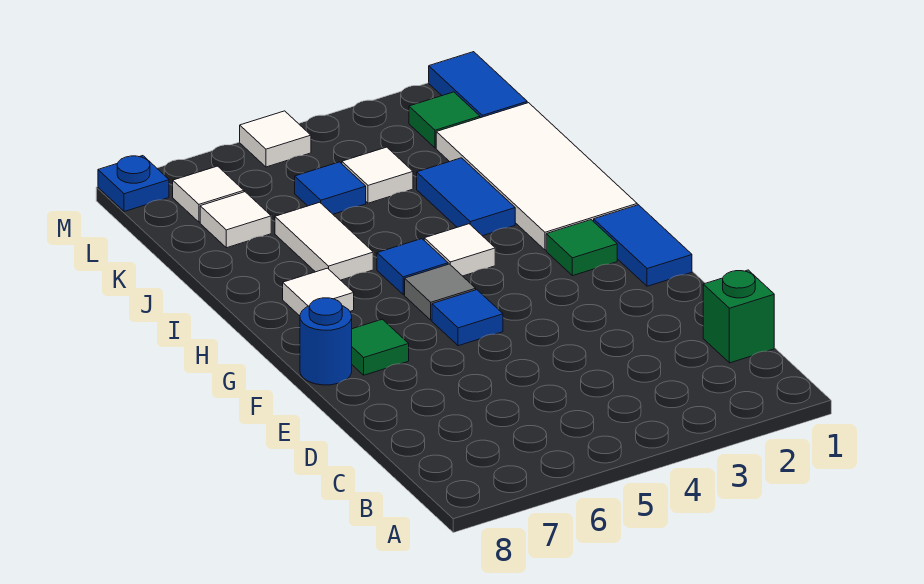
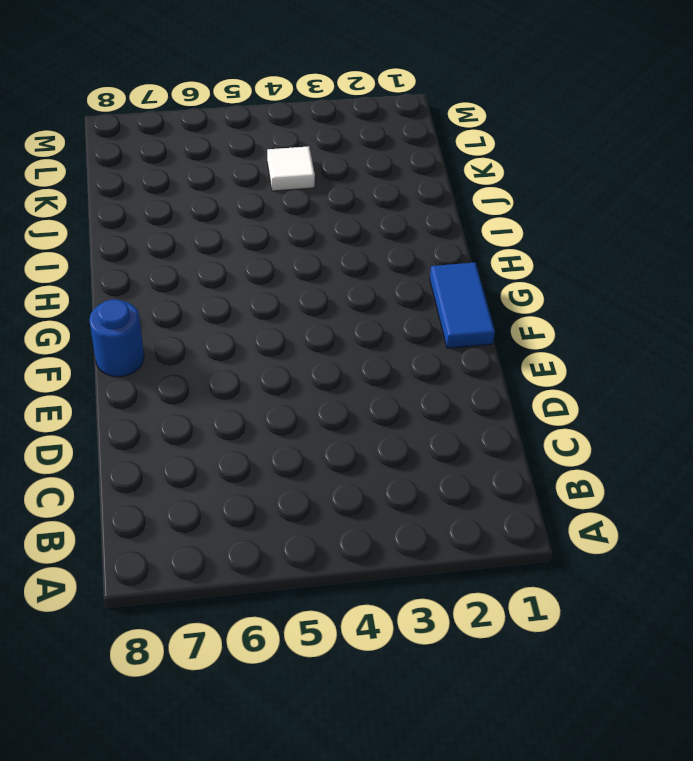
none -> green 1x1 brick [703,270,774,363]
none -> blue 1x1 tile [432,290,503,346]
none -> green 1x1 tile [352,319,409,375]

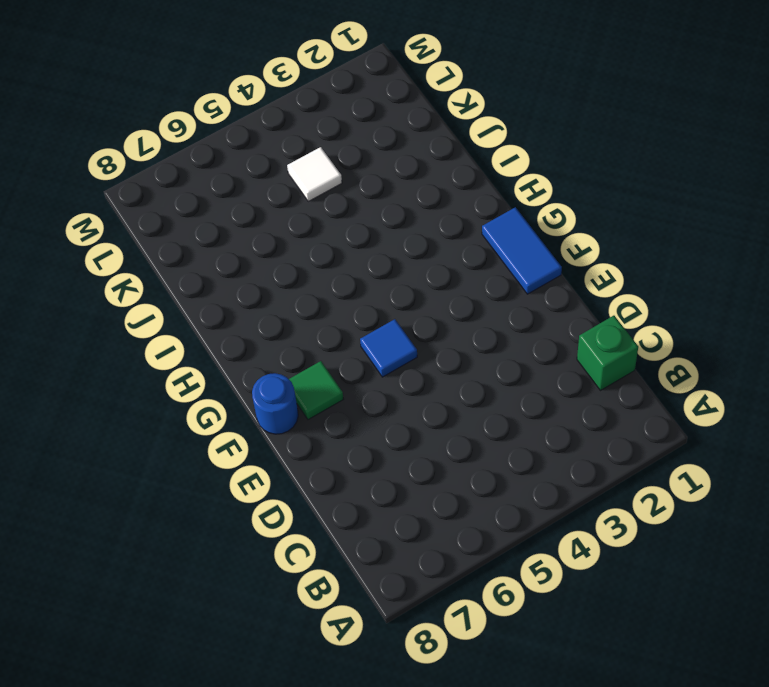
none -> green 1x1 tile [546,220,617,276]
none -> grey 1x1 tile [405,264,476,320]
none -> white 2x4 tile [436,103,637,250]

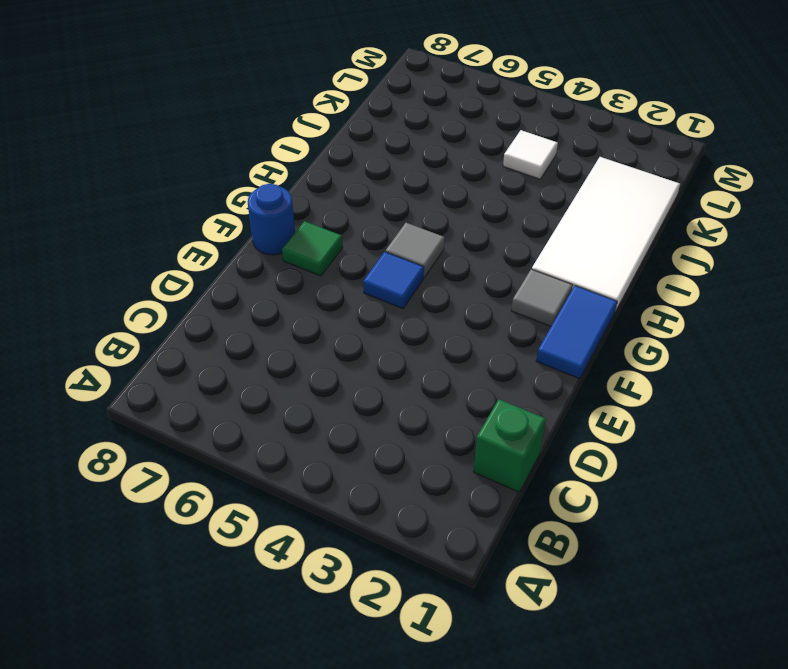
grey 1x1 tile [511,269,572,326] -> green 1x1 tile [546,220,617,276]
none -> white 1x1 tile [424,224,495,276]
none -> blue 1x1 tile [377,239,448,295]
none -> white 1x1 tile [283,268,354,316]

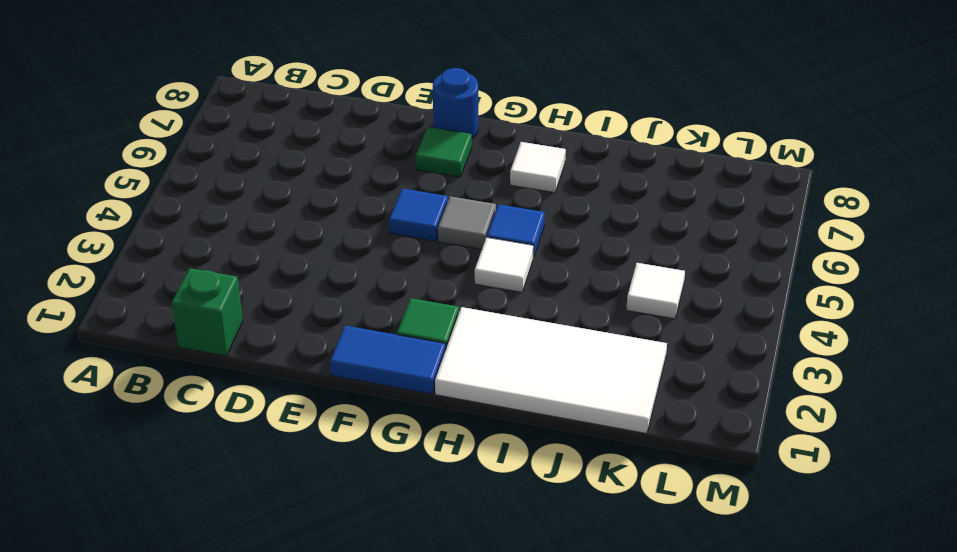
none -> blue 1x2 tile [417,158,515,236]
none -> white 1x2 tile [275,202,373,280]
none -> blue 1x1 tile [295,162,366,214]

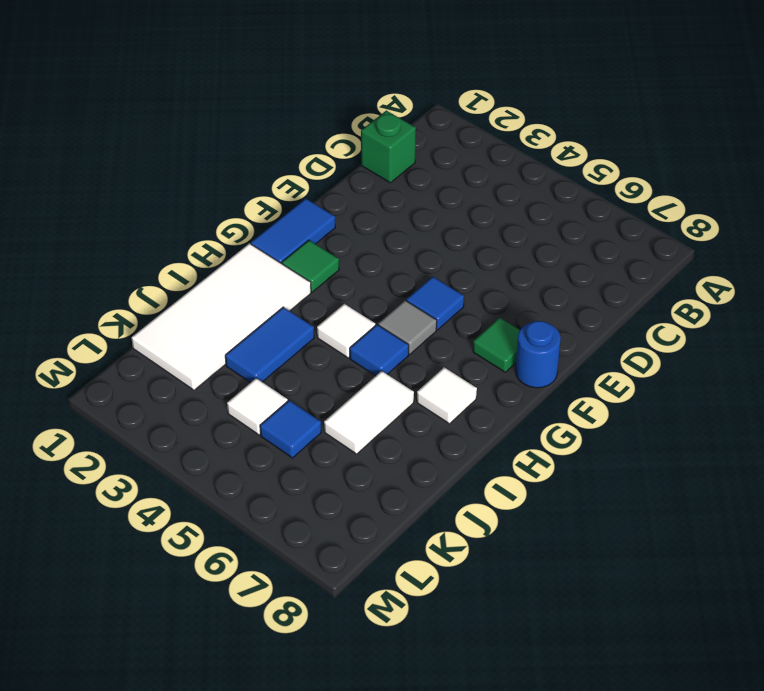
none -> white 1x1 tile [200,192,271,248]
none -> blue 1x2 tile [429,52,527,118]
none -> green 1x1 tile [409,92,480,148]

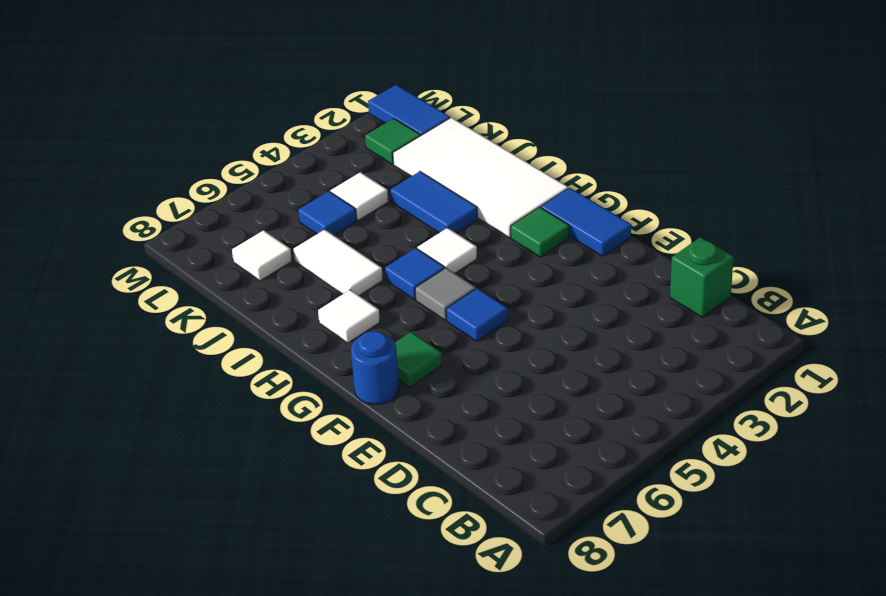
none -> white 1x1 tile [173,166,244,222]
none -> white 1x1 tile [240,111,311,167]
none -> blue 1x1 plate [98,156,169,212]

